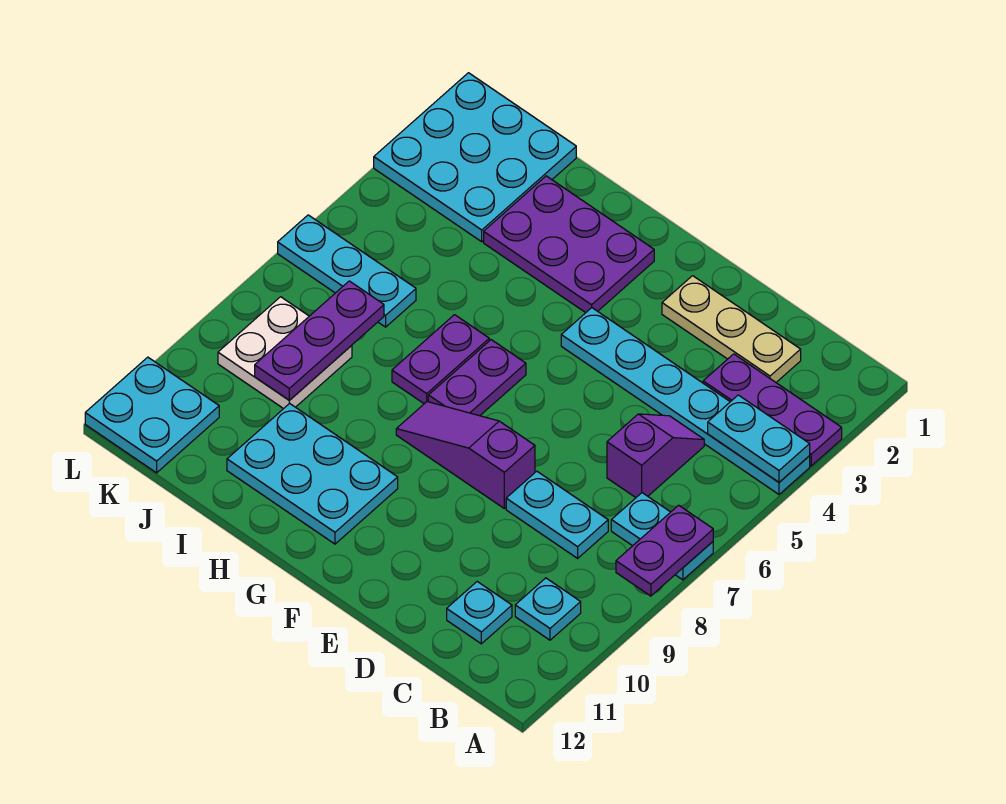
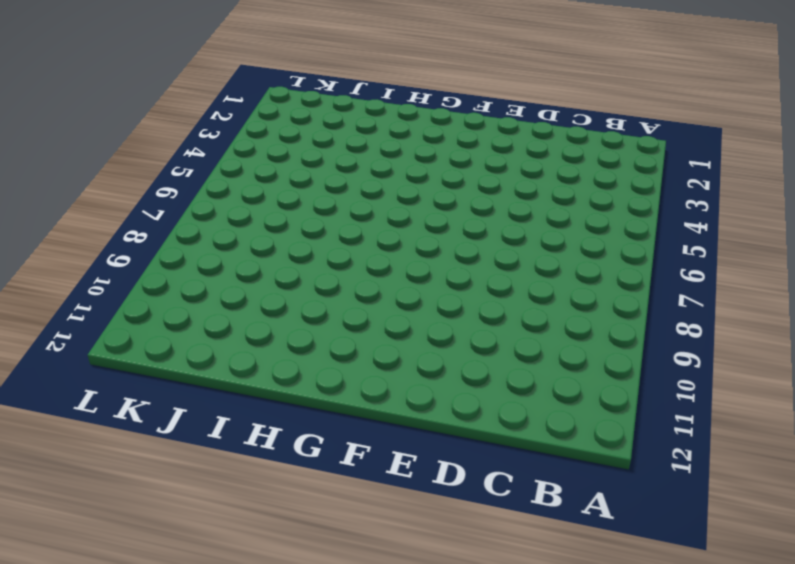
none -> purple 1x3 plate [703,354,842,466]
none -> cyan 1x6 plate [561,308,810,494]
none -> cyan 1x2 plate [611,493,713,580]

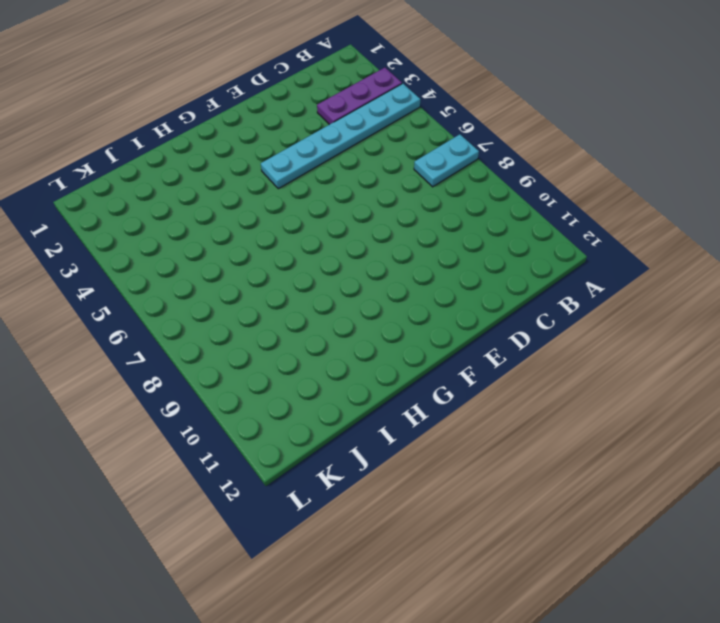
none -> cyan 1x1 plate [515,578,581,640]
none -> tan 1x3 plate [662,276,801,382]
none -> purple 1x2 slope [607,414,704,498]

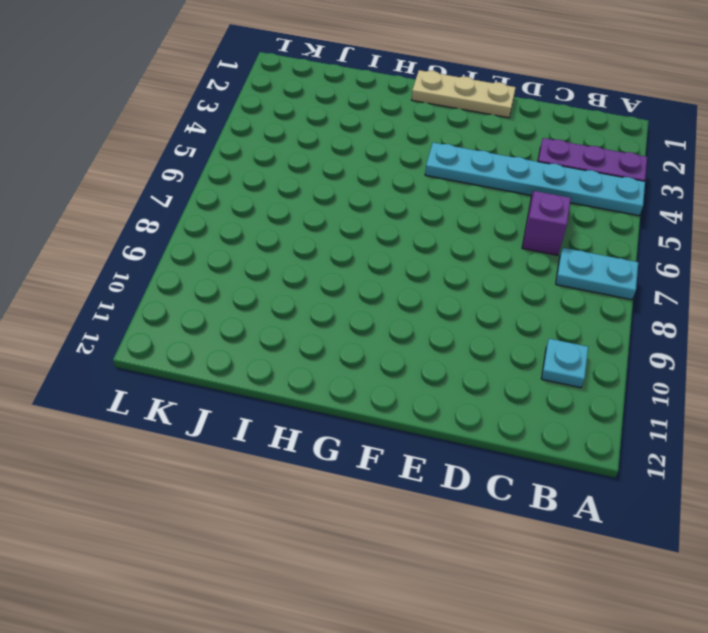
tan 1x3 plate [412,70,516,118] -> tan 1x3 plate moved to [662,276,801,382]
none -> cyan 1x2 plate [506,471,608,558]
none -> cyan 1x1 plate [447,582,512,644]
none -> purple 1x3 slope [396,402,535,509]

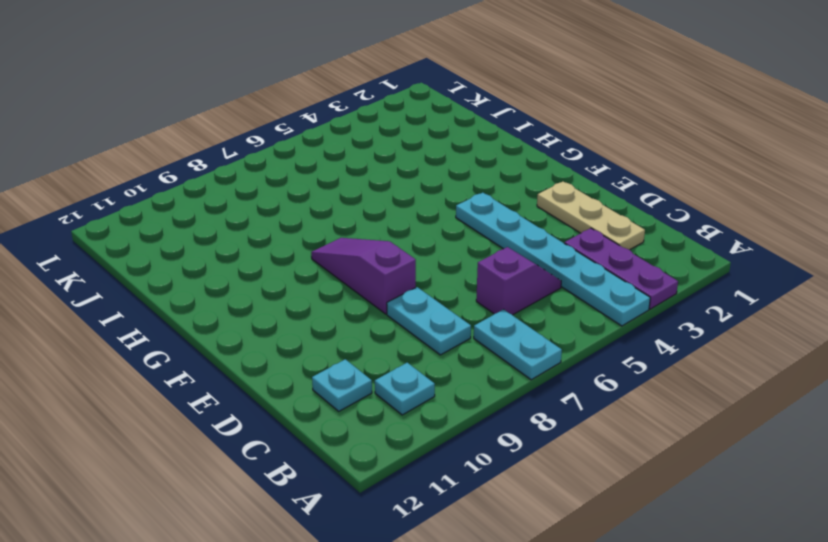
none -> purple 2x3 plate [484,176,654,313]
none -> purple 1x2 plate [428,340,526,416]
none -> cyan 2x3 plate [227,403,398,544]

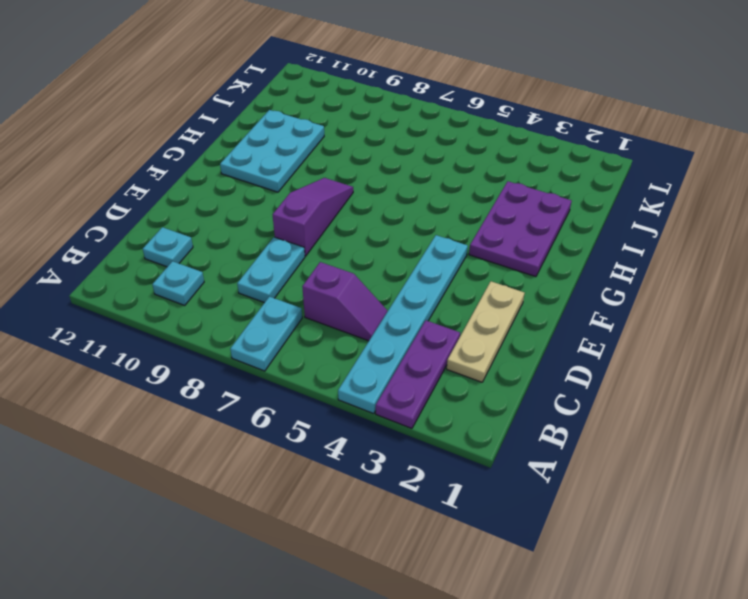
none -> purple 1x2 plate [428,340,526,416]
none -> purple 1x2 plate [392,315,489,404]
none -> cyan 3x3 plate [374,73,576,242]

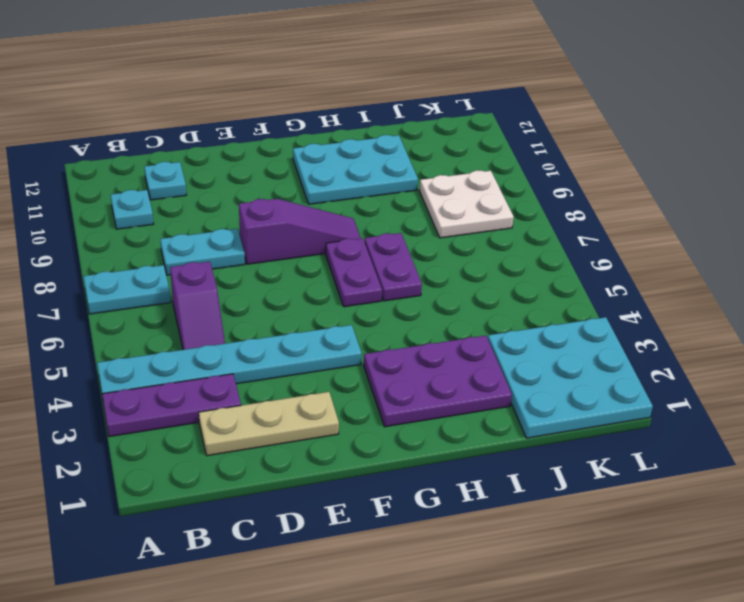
none -> cyan 1x3 plate [278,215,416,327]
none -> cyan 2x2 plate [85,357,219,473]
none -> cyan 1x2 plate [708,395,810,482]

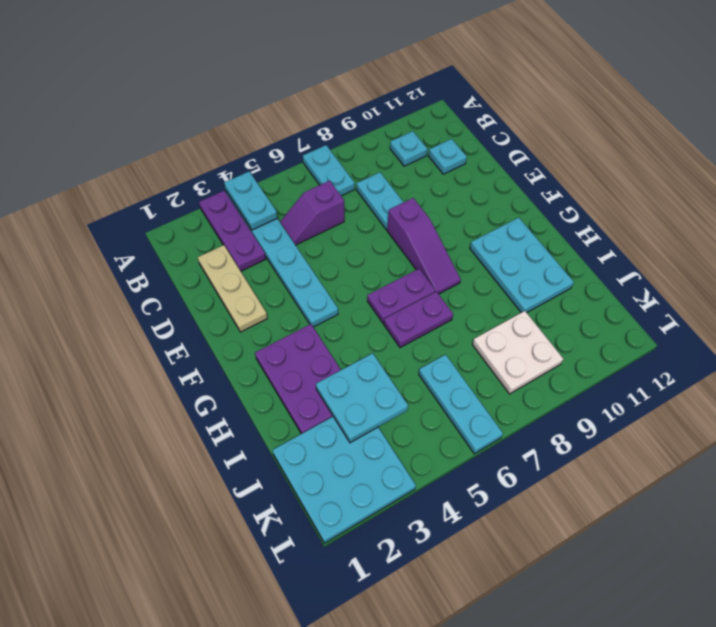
cyan 2x2 plate [316,353,408,443] -> cyan 2x2 plate moved to [85,357,219,473]
none -> purple 1x2 plate [616,505,713,596]
none -> purple 1x3 plate [255,281,384,400]

